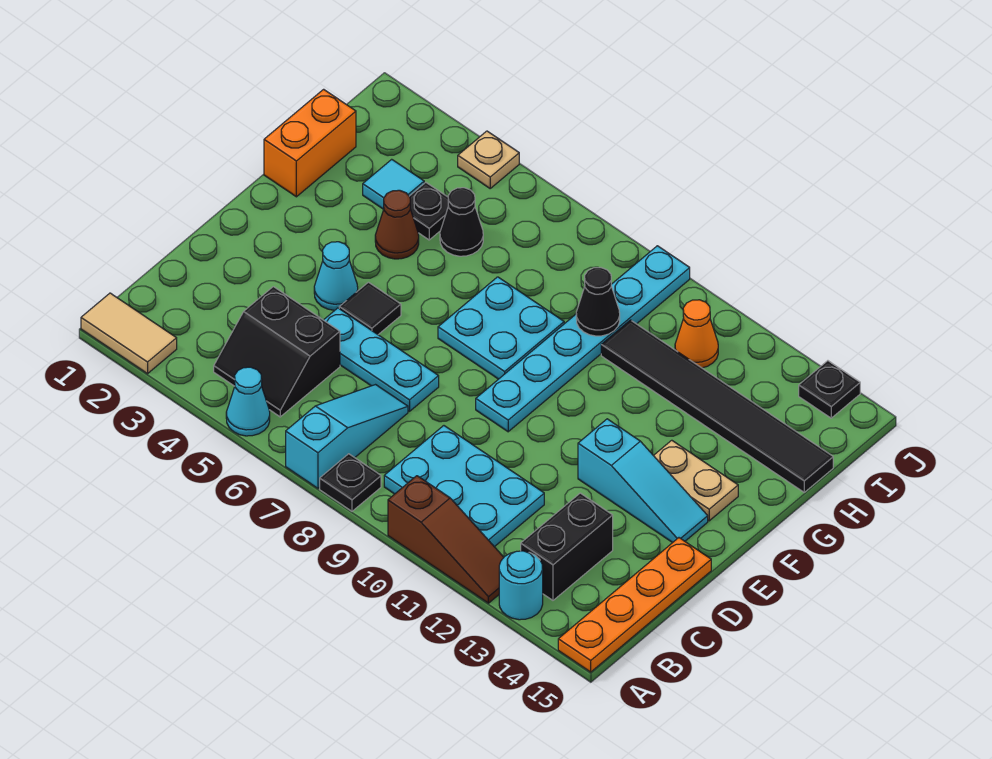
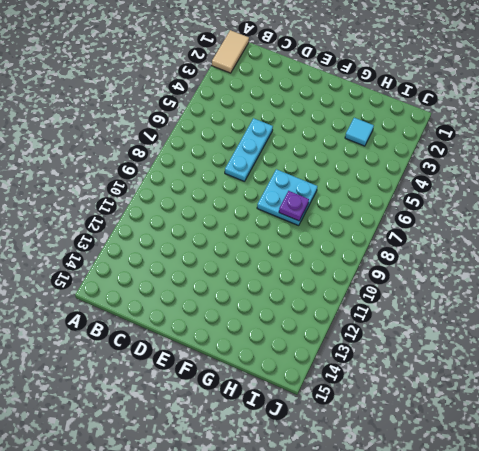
purple 1x1 plate [279,191,309,221] -> none
none -> cyan 1x1 cone [226,367,270,436]
none -> cyan 1x3 slope [286,385,408,488]
none -> black 1x1 plate [320,454,381,511]

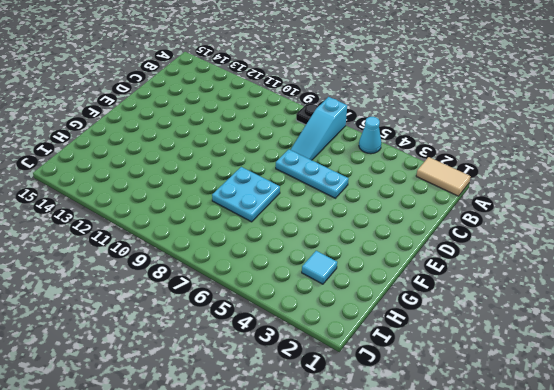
none -> brown 1x3 slope [388,476,504,603]
none -> cyan 1x1 round brick [499,551,543,620]
none -> orange 1x4 plate [558,538,711,672]

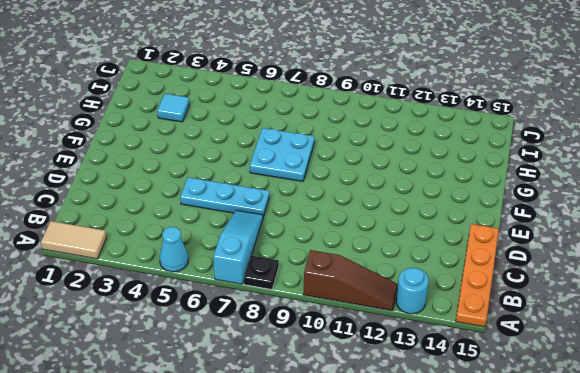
none -> black 2x2 slope [214,287,340,417]
none -> cyan 2x3 plate [384,426,544,547]
none -> black 1x2 brick [521,493,613,600]

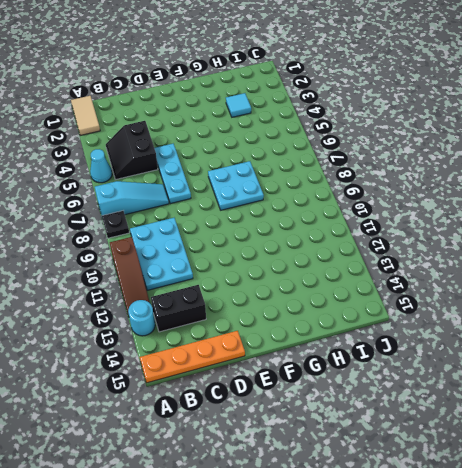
none -> cyan 1x1 cone [314,242,358,310]
none -> black 1x1 tile [339,282,401,335]
none -> cyan 1x6 plate [476,246,690,432]

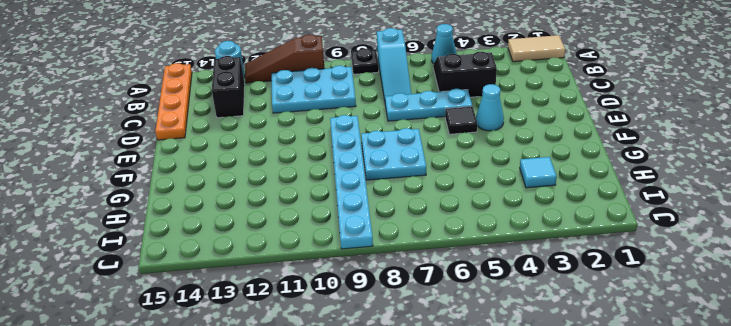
none -> cyan 1x3 slope [578,419,708,543]
none -> tan 1x2 plate [653,440,738,521]
none -> orange 1x2 brick [264,89,356,197]

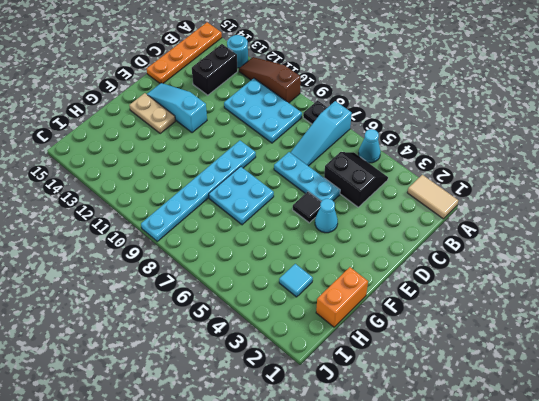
none -> brown 1x1 cone [375,190,419,259]
none -> black 1x1 plate [409,183,448,240]
none -> black 1x1 cone [440,188,483,256]

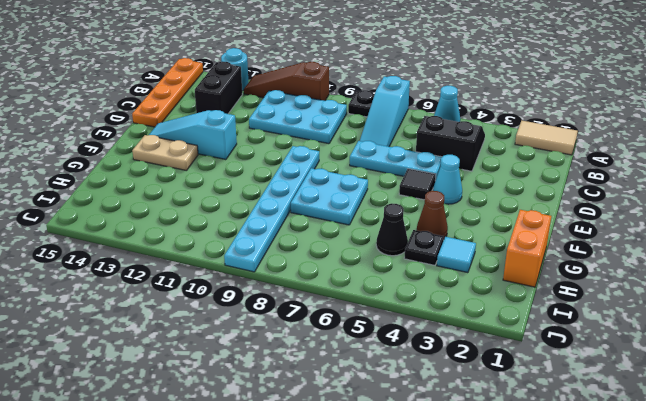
none -> black 1x6 tile [601,320,833,492]
none -> orange 1x1 cone [675,300,718,368]
none -> tan 1x1 plate [458,131,519,188]

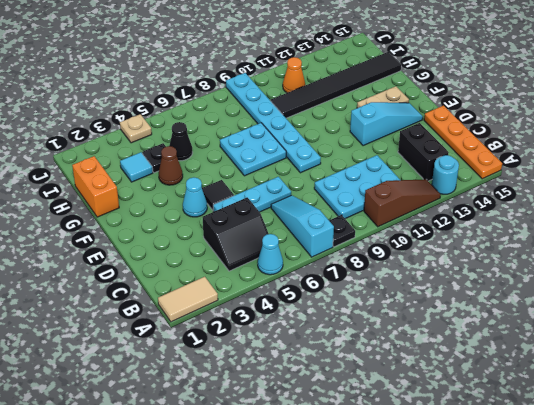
none -> black 1x1 plate [799,361,860,418]
none -> black 1x1 cone [576,268,620,336]

